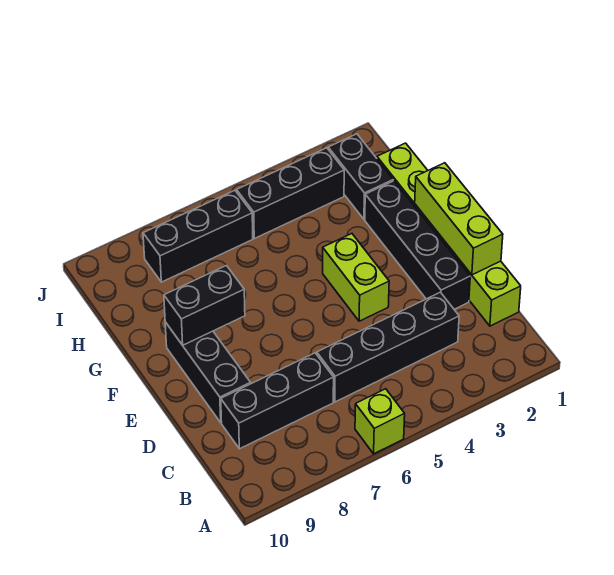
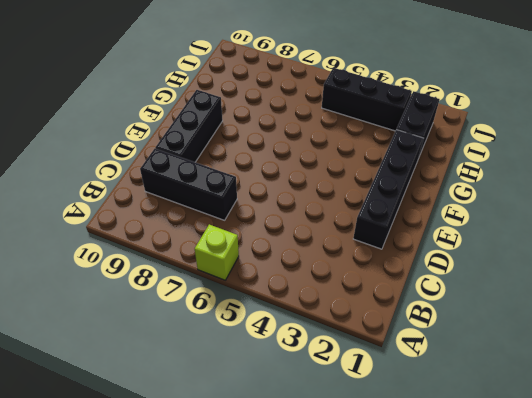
none -> lime 1x6 brick [377,143,521,326]
none -> black 1x4 brick [317,292,459,402]
none -> lime 1x2 brick [323,234,389,321]

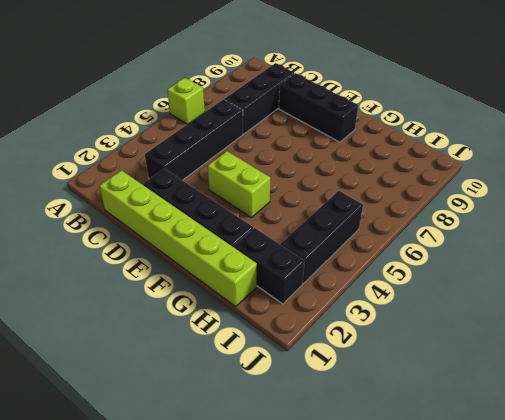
none -> black 1x3 brick [143,190,253,282]
none -> lime 1x3 brick [415,163,503,275]
none -> black 1x2 brick [164,265,245,345]

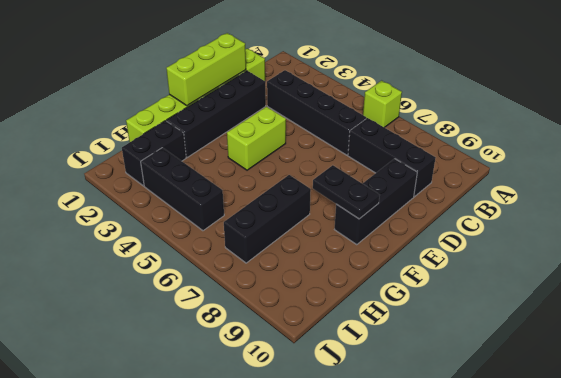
black 1x2 plate [313,165,380,219] -> black 1x2 brick [164,265,245,345]
black 1x3 brick [224,175,311,263] -> black 1x3 brick turned to [143,190,253,282]

